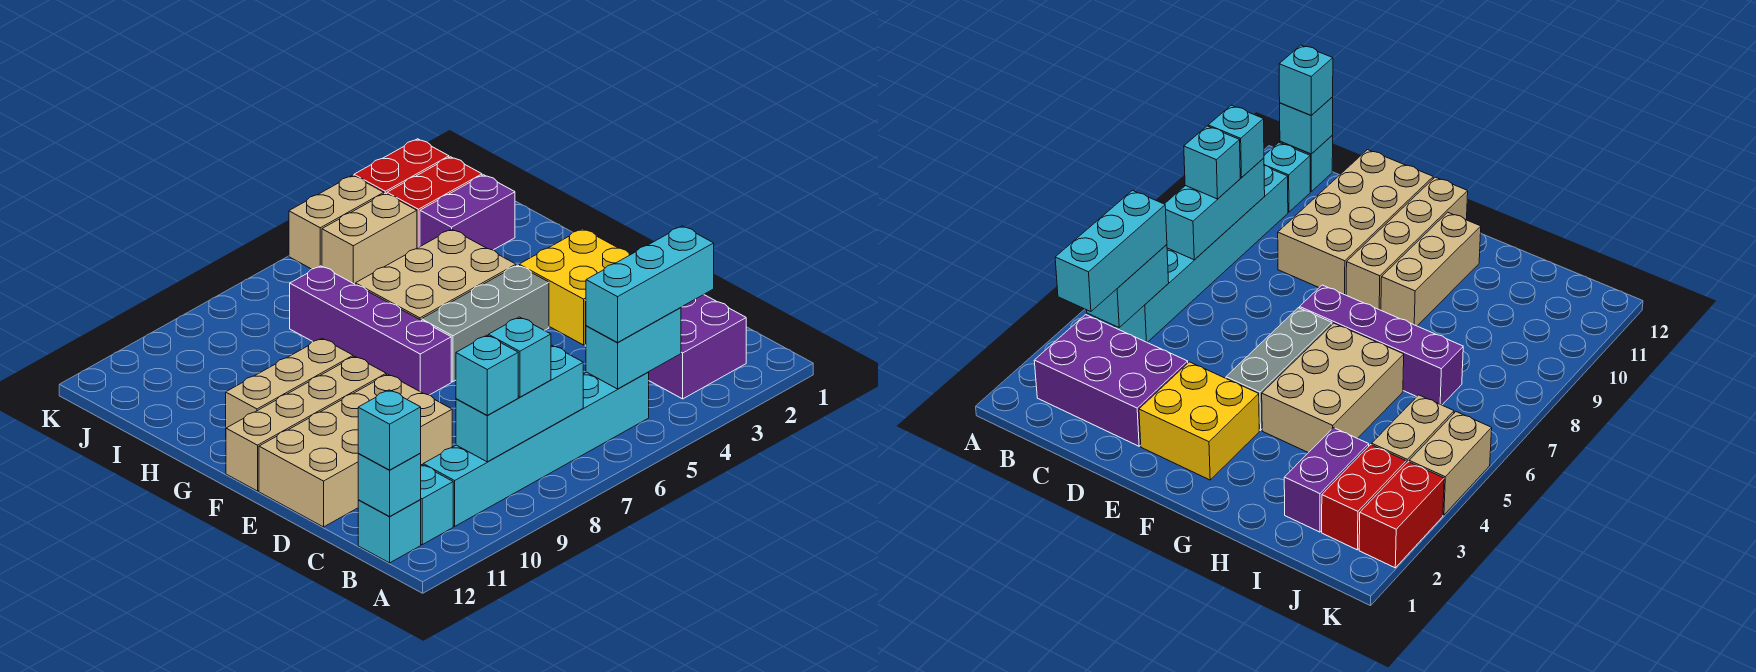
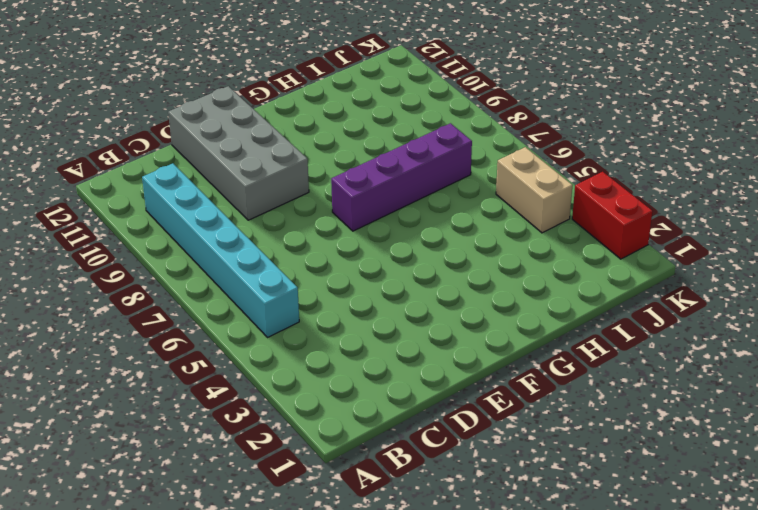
grey 2x4 brick [168,86,309,220] -> tan 2x4 brick [259,374,452,527]
none -> purple 2x3 brick [585,295,746,399]
none -> cyan 1x1 brick [420,465,453,545]
none -> cyan 1x1 brick [358,500,421,563]

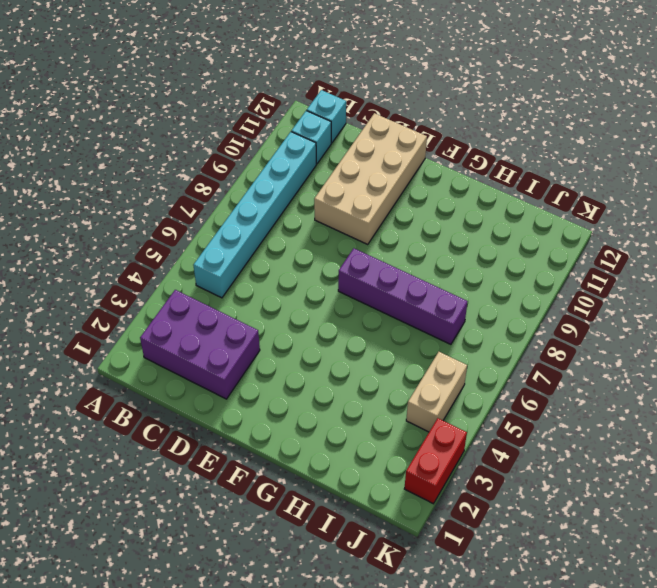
none -> yellow 2x2 brick [519,229,630,345]
none -> grey 1x3 brick [421,265,549,382]
none -> tan 1x4 brick [226,356,386,491]

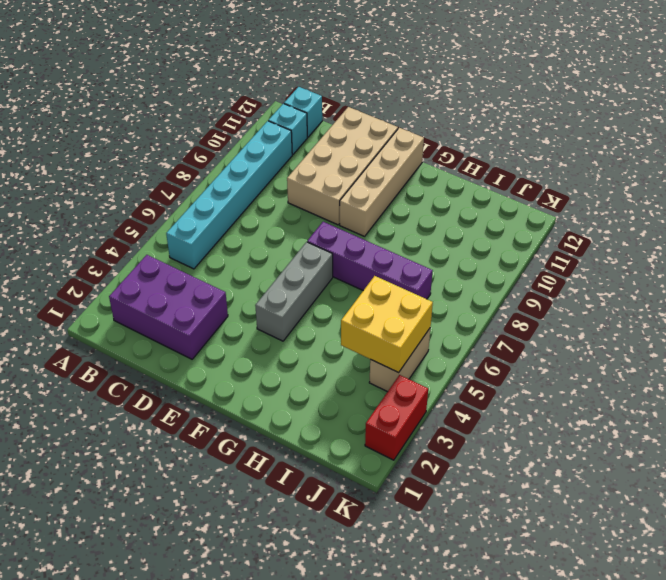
yellow 2x2 brick [341,276,433,373] -> yellow 2x2 brick moved to [519,229,630,345]
none -> tan 2x3 brick [355,229,516,320]
none -> tan 1x3 brick [226,338,353,428]
none -> purple 1x2 brick [420,175,515,250]

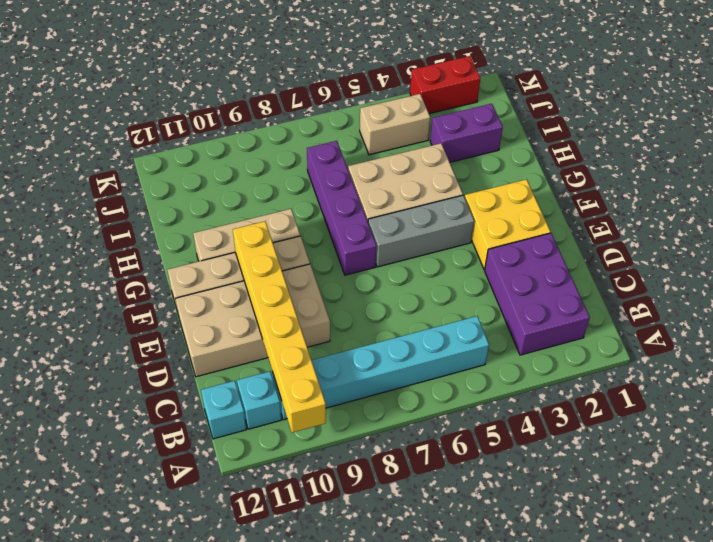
yellow 1x6 brick [233,221,326,433] -> none
none -> red 1x2 brick [387,157,482,248]
none -> tan 1x2 brick [289,175,384,269]
none -> cyan 1x2 brick [586,308,681,389]

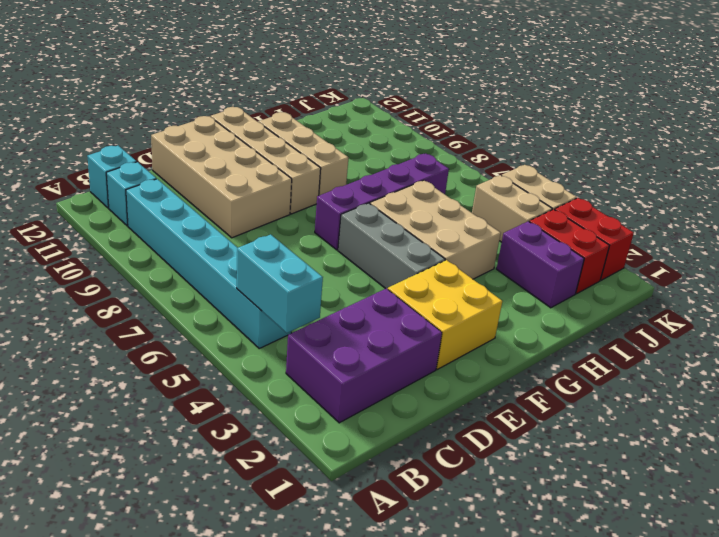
none -> cyan 1x3 brick [456,345,583,462]
none -> cyan 1x1 brick [358,454,421,516]
none -> cyan 1x3 brick [586,226,714,342]

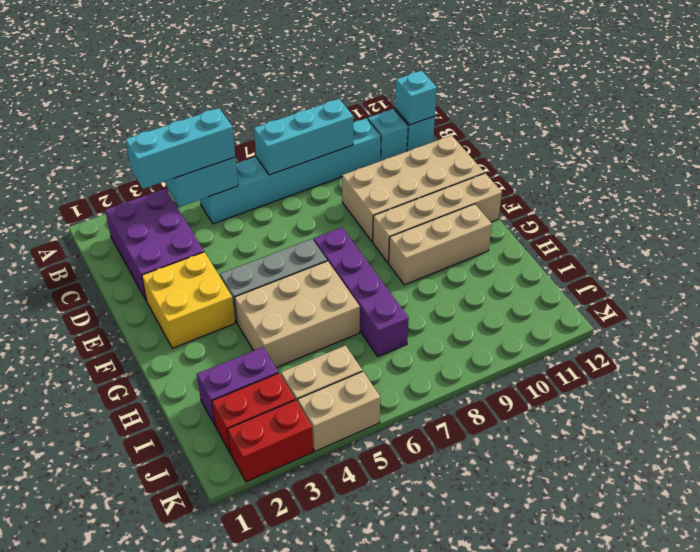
none -> cyan 1x1 brick [488,317,551,397]
none -> cyan 1x1 brick [456,335,518,415]
none -> cyan 1x1 brick [358,390,421,470]

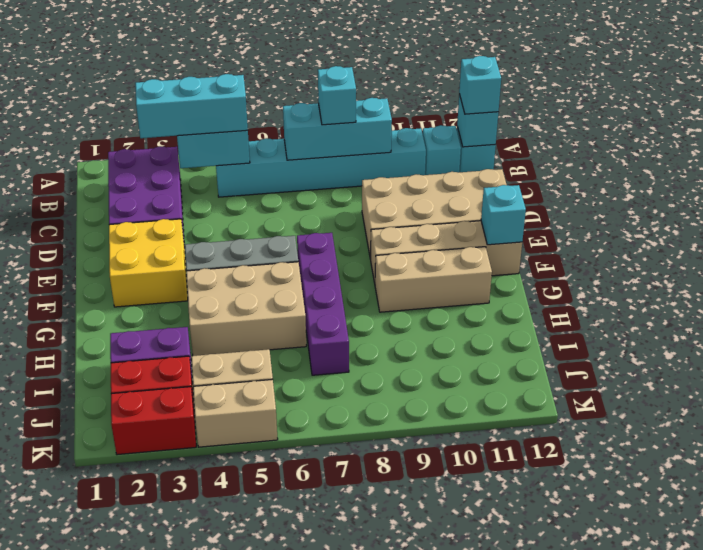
cyan 1x1 brick [481,185,526,245] -> cyan 1x1 brick moved to [456,335,518,415]

